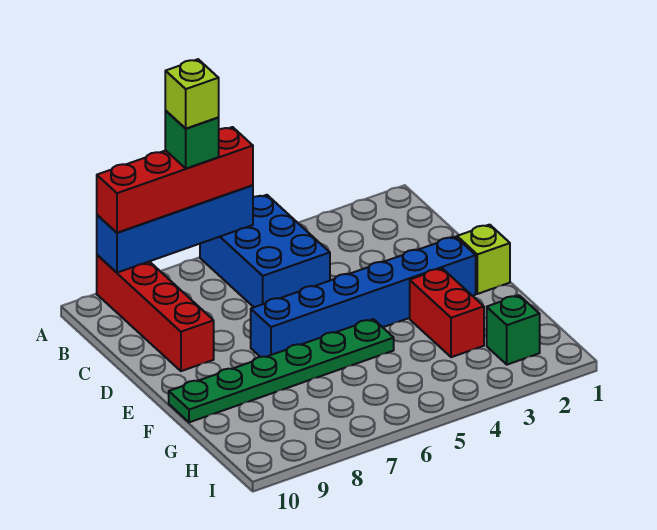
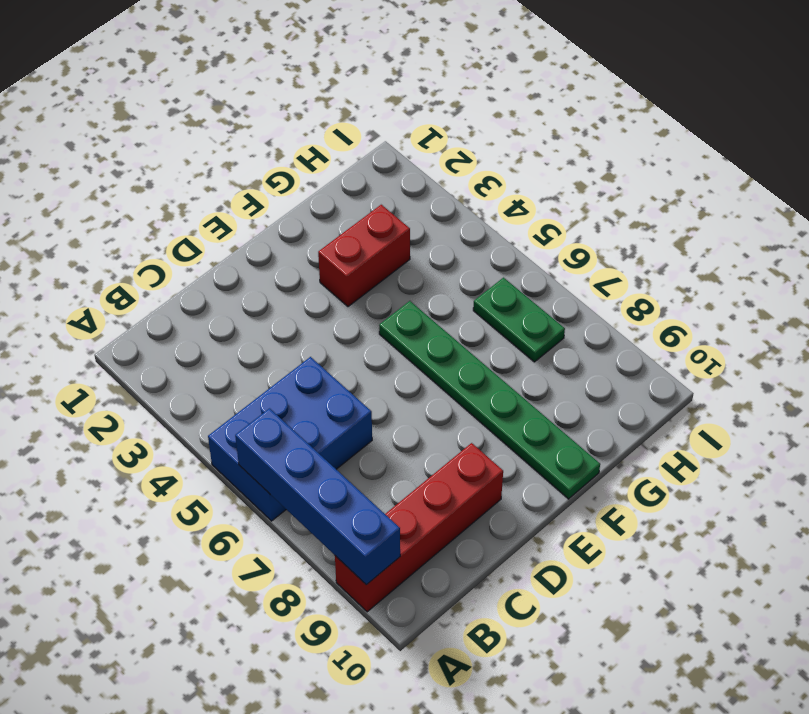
green 1x2 plate [473,278,565,362] -> none
none -> lime 1x1 brick [457,225,510,294]
none -> blue 1x6 brick [251,237,476,357]

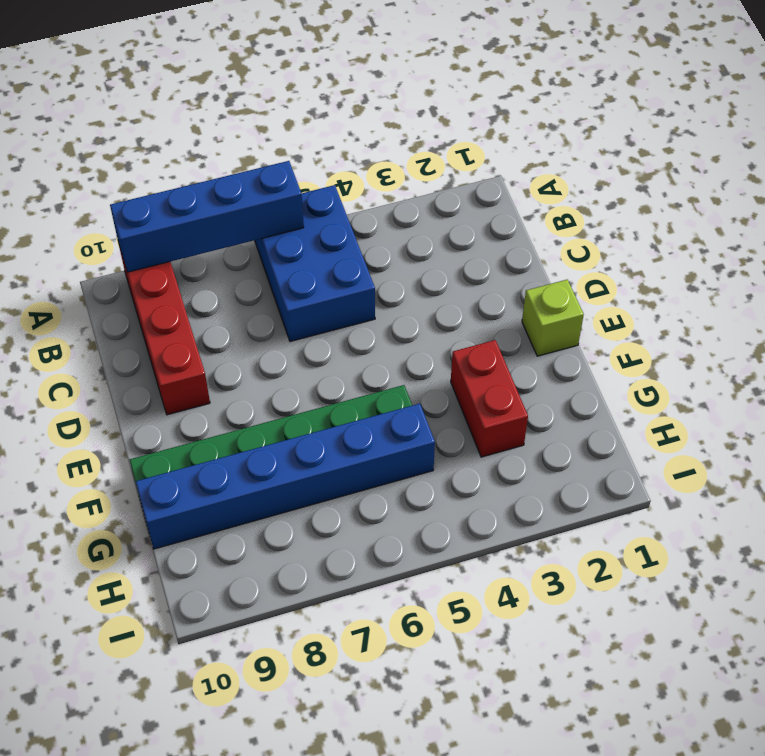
blue 1x6 brick [135,404,435,549] -> blue 1x6 brick moved to [251,237,476,357]
none -> green 1x1 brick [487,295,540,365]
none -> red 1x4 brick [97,127,253,233]

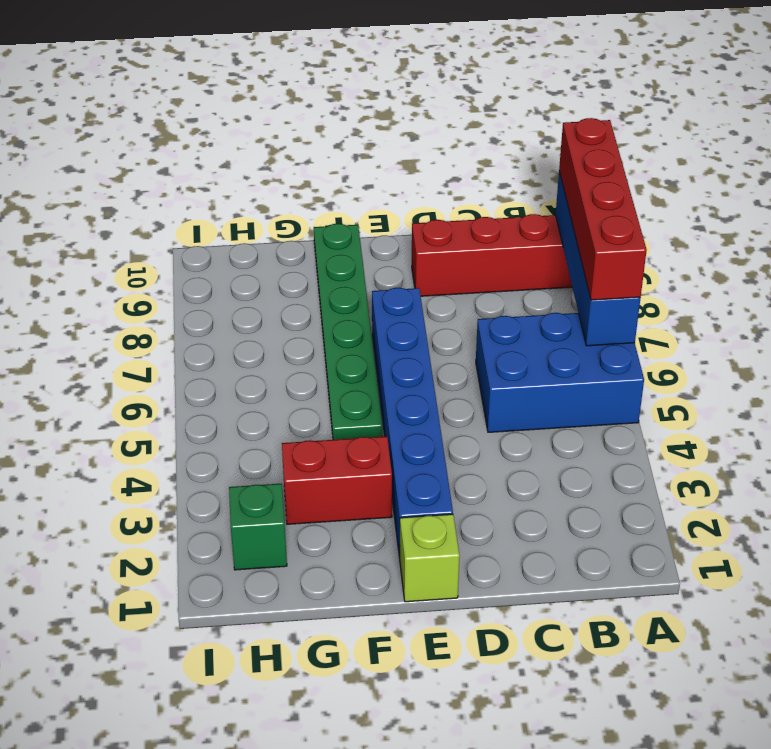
none -> green 1x1 brick [165,111,219,168]
none -> lime 1x1 brick [165,59,219,129]

